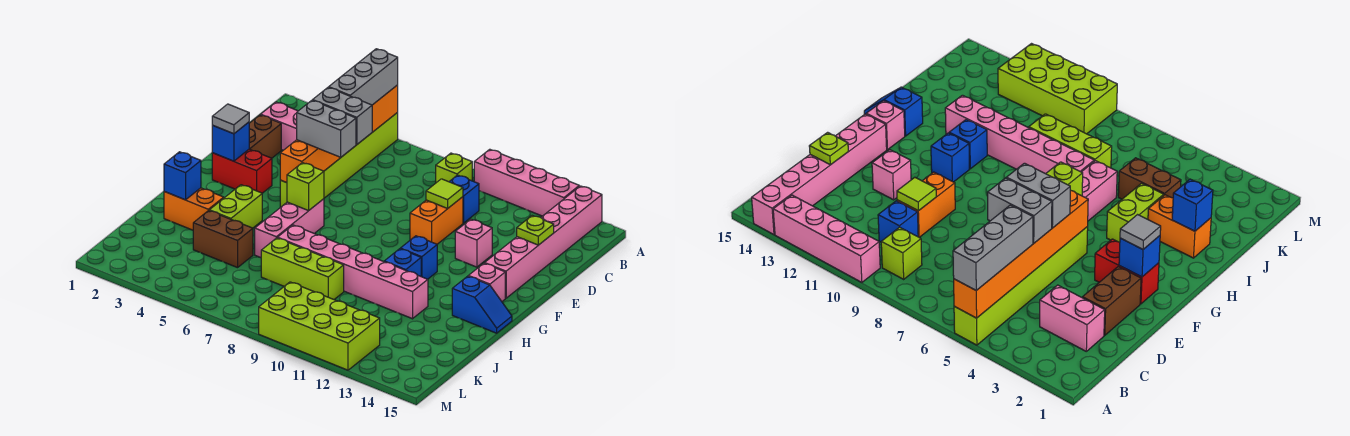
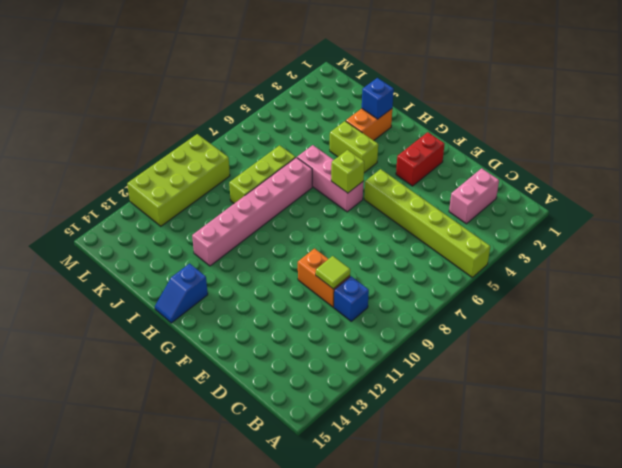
none -> pink 1x4 brick [474,149,579,216]
none -> pink 1x6 brick [485,186,602,298]
none -> lime 1x1 brick [436,153,472,183]
none -> brown 1x2 brick [249,115,281,158]

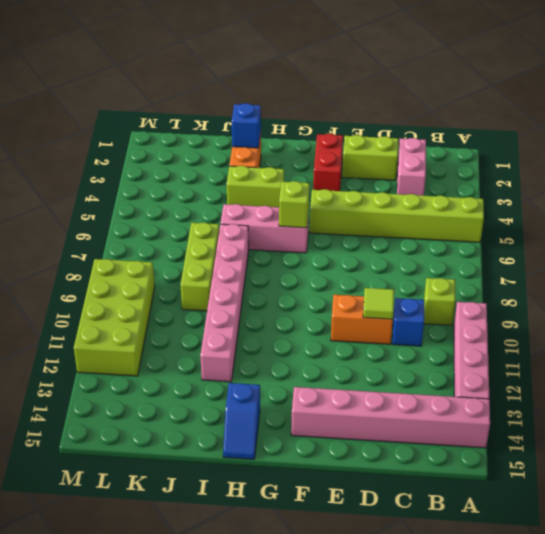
lime 1x2 brick [342,135,398,180] -> brown 1x2 brick [249,115,281,158]
none -> pink 1x1 brick [455,219,492,267]
none -> blue 1x1 brick [400,236,437,279]
none -> pink 1x1 brick [469,263,505,301]
none -> blue 1x1 brick [384,249,421,276]

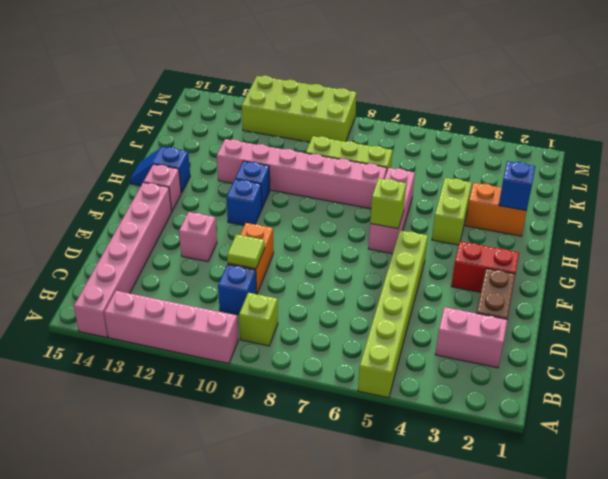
none -> brown 1x2 brick [193,210,253,268]
none -> orange 1x6 brick [280,85,398,183]
none -> lime 1x1 plate [517,216,554,245]
none -> blue 1x1 brick [212,122,249,161]

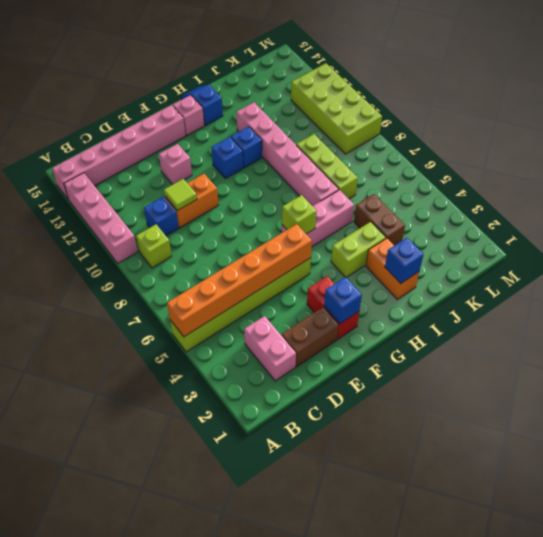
none -> lime 1x1 plate [517,216,554,245]
none -> grey 1x3 brick [329,49,398,105]
none -> grey 1x2 brick [313,87,372,144]
none -> grey 1x2 brick [297,100,356,157]

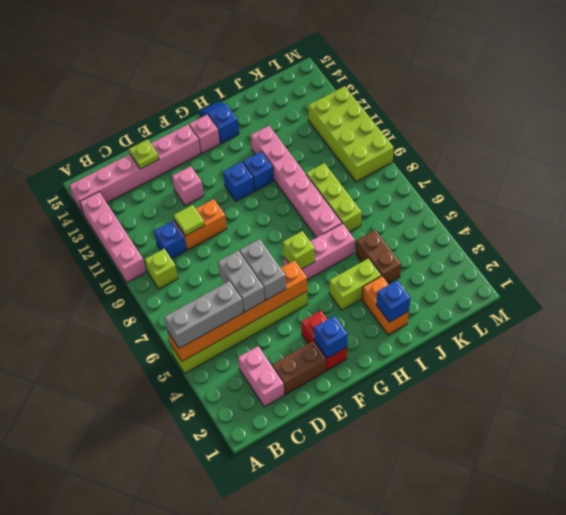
none -> grey 1x1 tile [212,104,249,134]

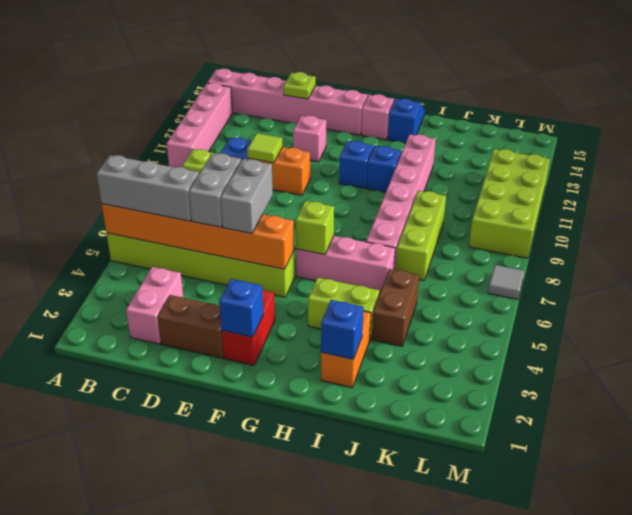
grey 1x1 tile [488,265,524,299] -> grey 1x1 tile moved to [212,104,249,134]

